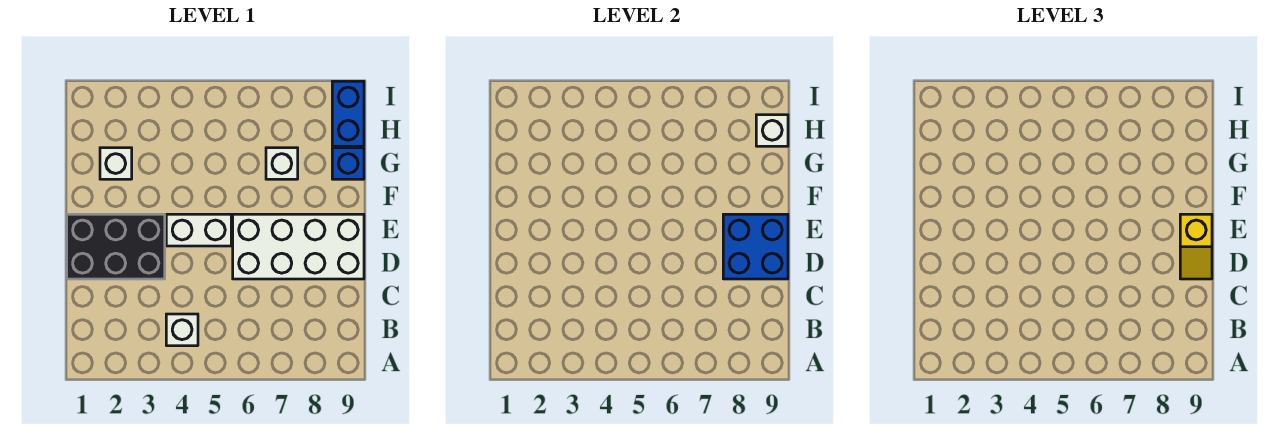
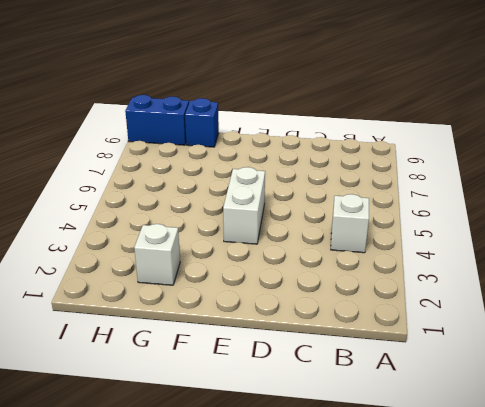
none -> black 2x3 brick [67,214,165,279]
none -> white 2x4 brick [233,214,364,279]

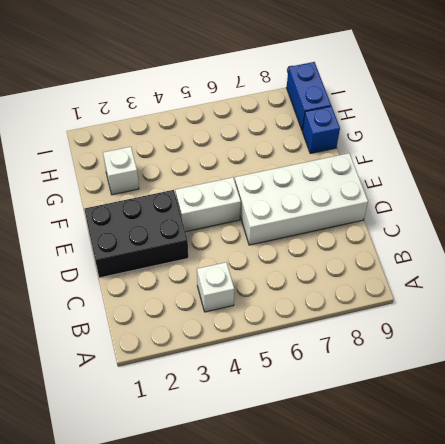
none -> white 1x1 brick [266,148,298,179]
none -> blue 2x2 brick [723,214,788,279]

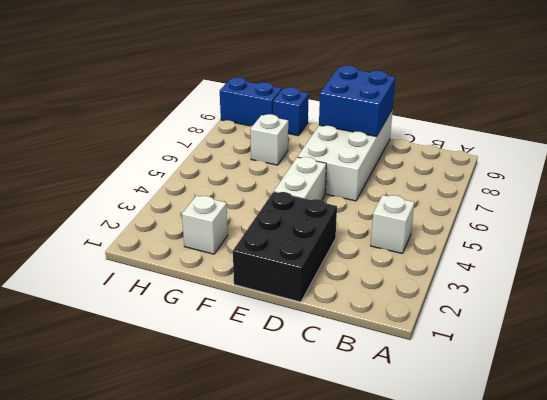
none -> white 1x1 brick [756,115,788,146]
none -> yellow 1x2 slope [1180,214,1212,279]

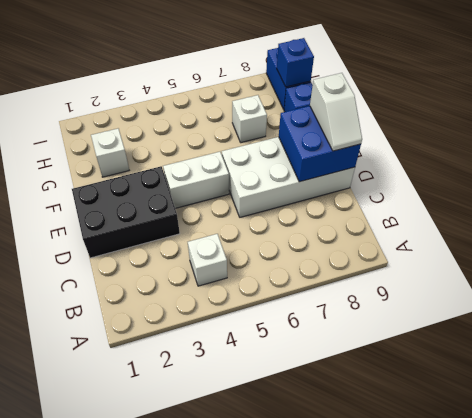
white 1x2 slope [310,73,362,151] -> yellow 1x2 slope [1180,214,1212,279]
blue 1x1 brick [277,38,314,87] -> white 1x1 brick [756,115,788,146]

